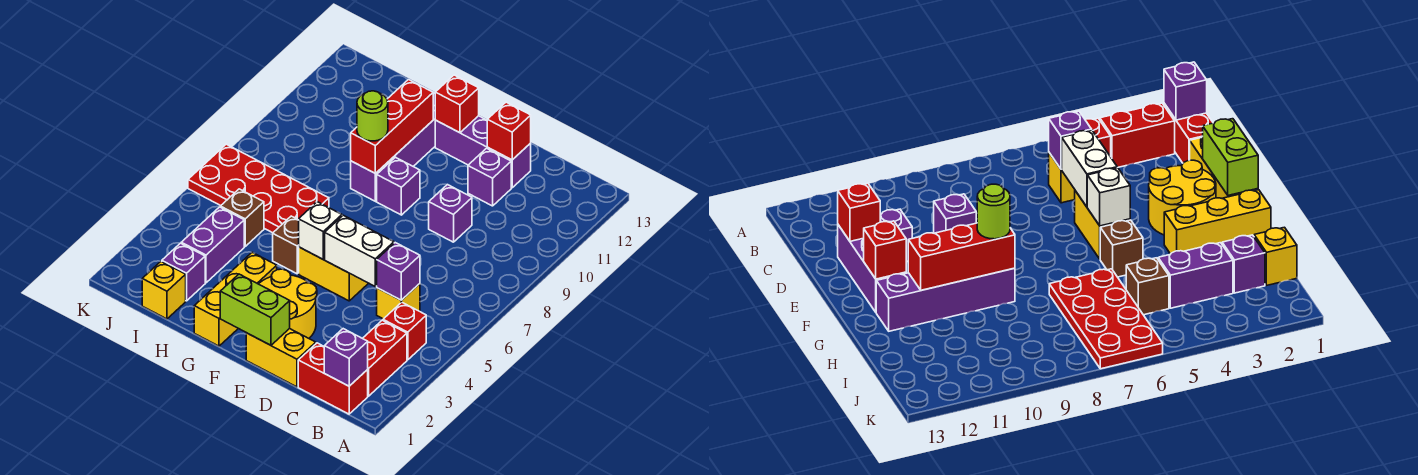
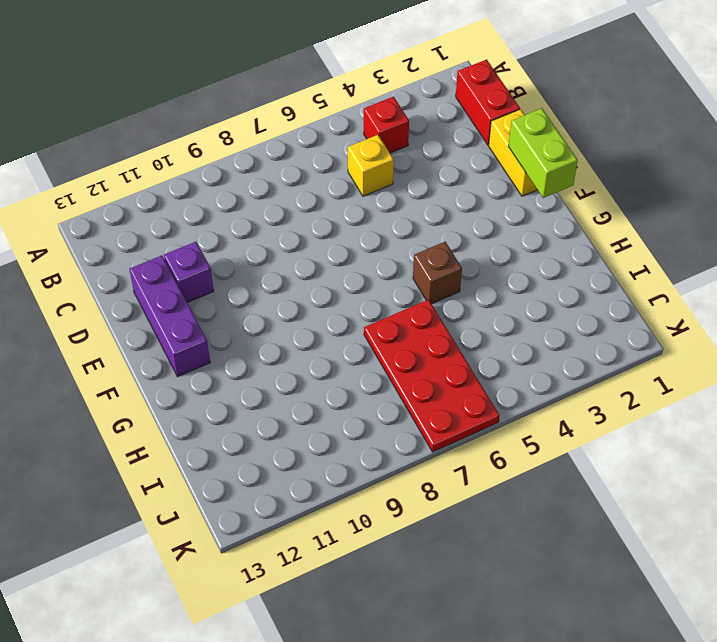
none -> red 1x2 brick [363,320,407,396]
none -> purple 1x1 brick [429,185,472,242]
none -> yellow 2x2 round brick [259,269,317,338]

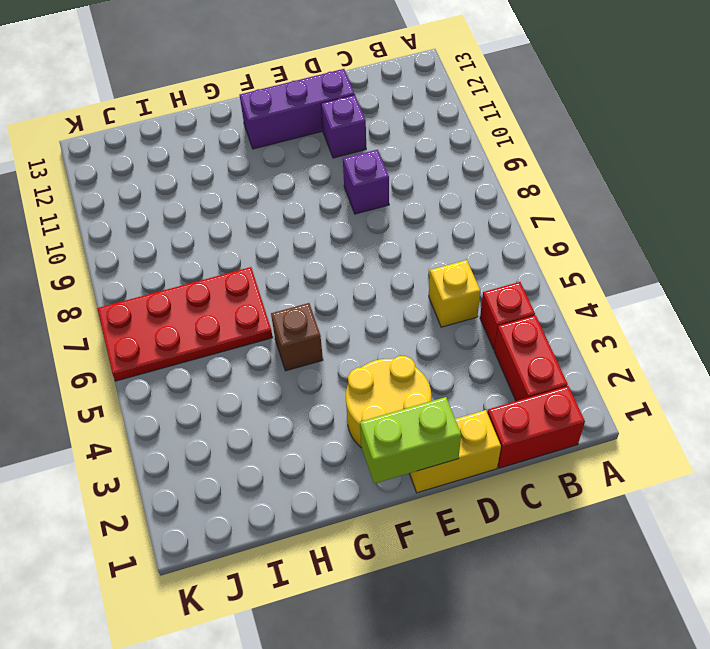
none -> yellow 1x2 brick [299,247,368,301]
none -> purple 1x1 brick [377,157,420,215]
none -> yellow 1x3 brick [194,252,277,346]

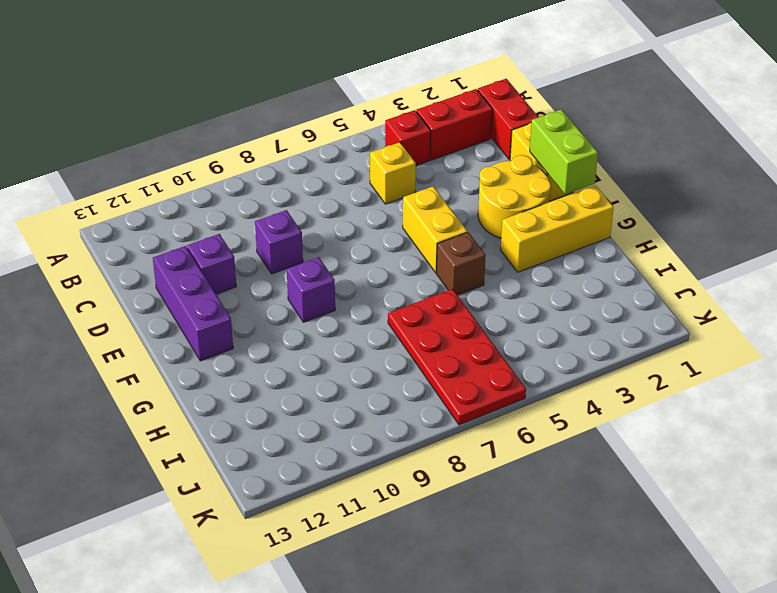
none -> purple 1x4 brick [351,92,435,201]
none -> yellow 1x1 brick [142,262,186,319]
none -> purple 1x1 brick [162,243,205,301]

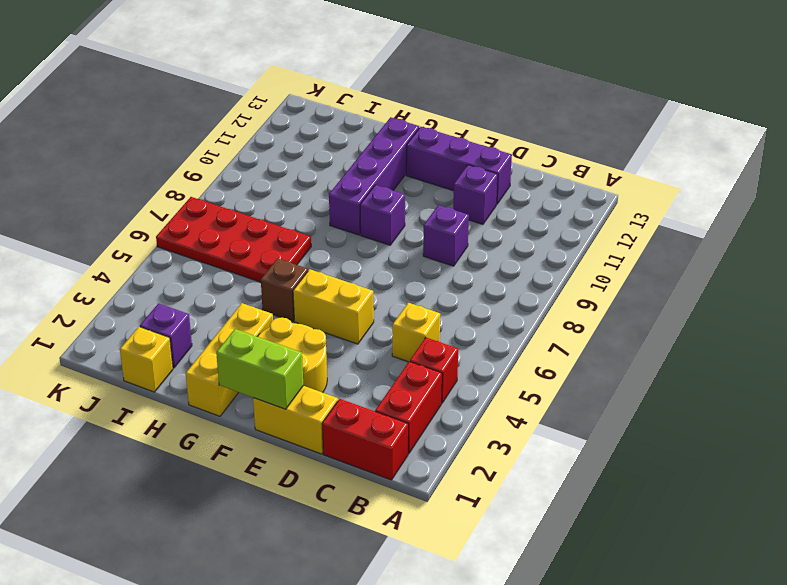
none -> purple 1x2 brick [181,207,244,283]
none -> brown 1x1 brick [220,189,264,246]
none -> purple 1x1 brick [324,329,368,386]

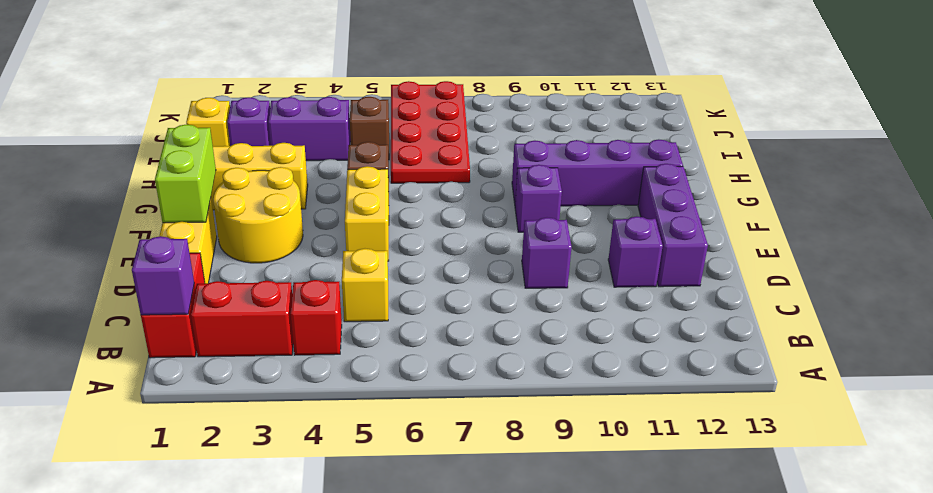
none -> purple 1x1 brick [377,243,420,300]
none -> white 1x2 brick [325,215,394,286]
none -> red 1x1 brick [487,102,531,160]

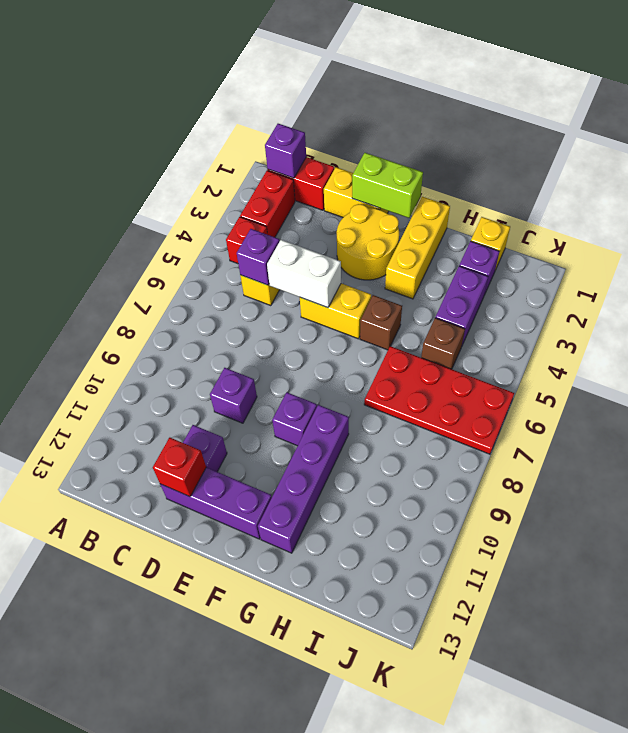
none -> white 1x1 brick [299,202,342,259]
none -> red 1x1 brick [435,75,479,133]
none -> red 1x3 brick [351,80,433,174]

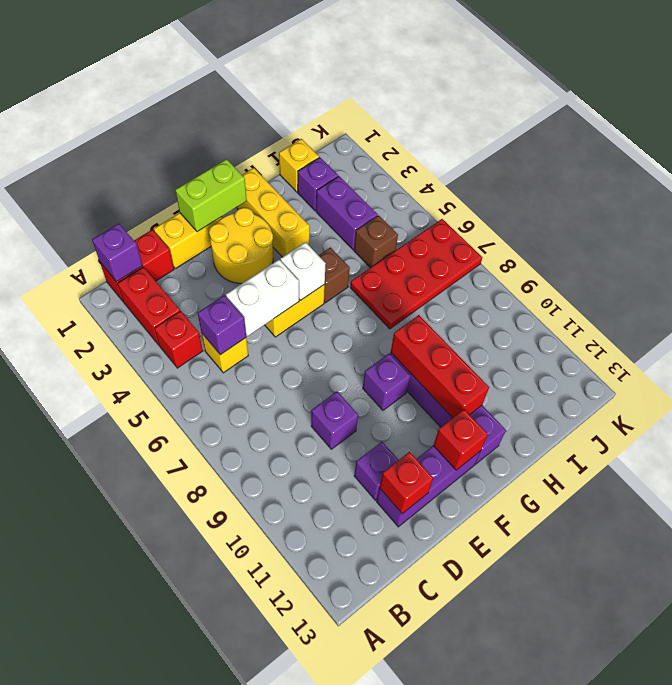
none -> lime 1x1 round brick [357,91,388,141]

